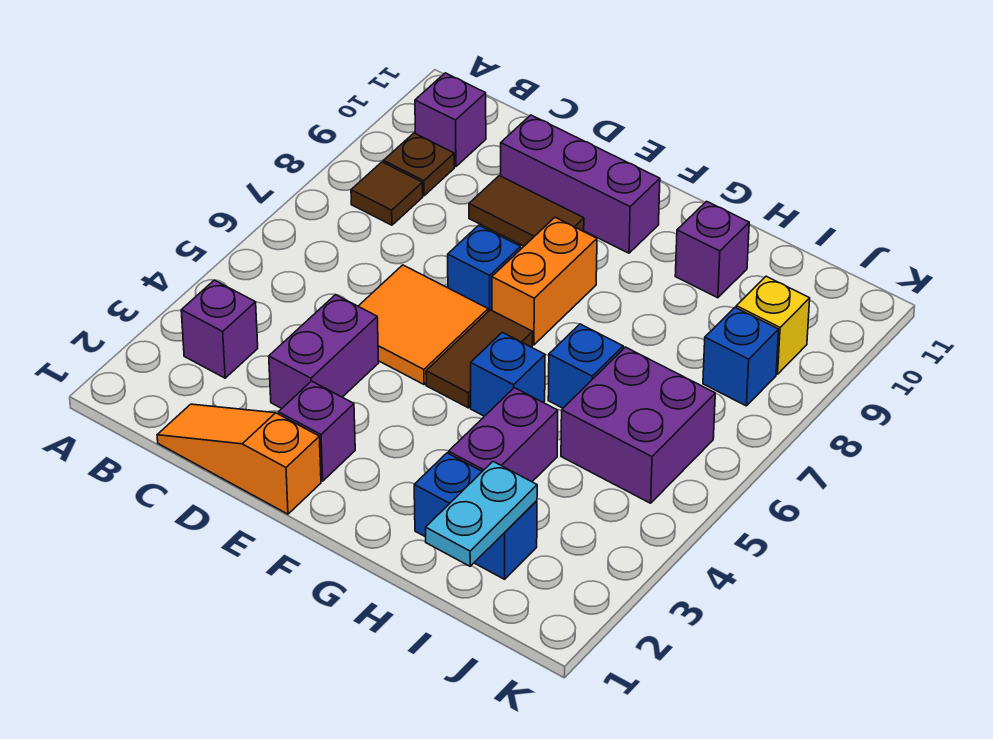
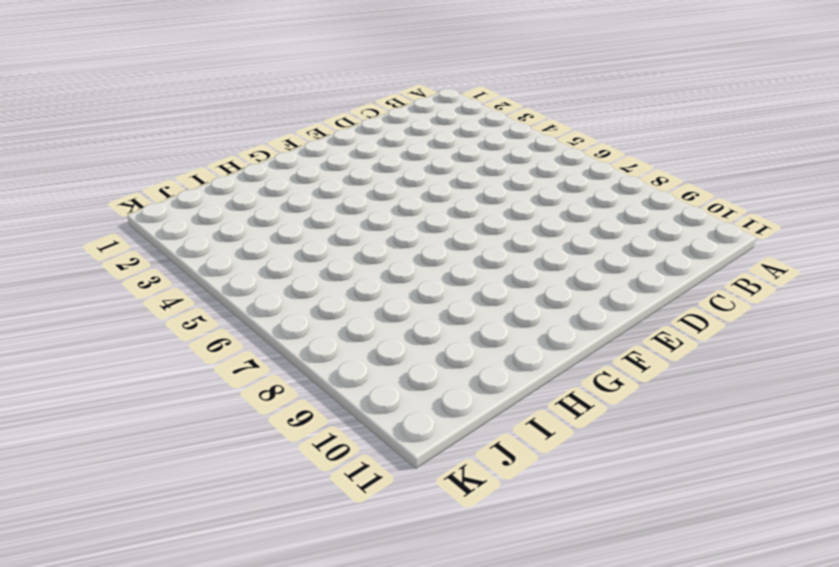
none -> purple 1x1 brick [181,280,258,378]
none -> brown 1x1 tile [351,162,423,225]
none -> brown 1x1 plate [383,133,454,196]

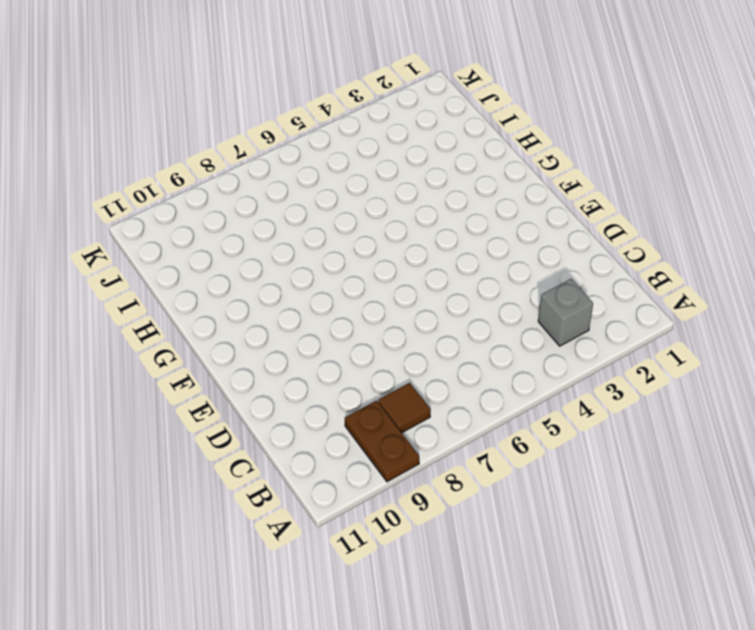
brown 1x2 plate [345,401,419,482] -> brown 1x1 plate [383,133,454,196]
grey 1x1 brick [538,279,593,346] -> purple 1x1 brick [181,280,258,378]
none -> purple 1x1 brick [415,73,486,167]
none -> orange 1x3 slope [157,404,321,514]
none -> purple 1x2 brick [269,295,379,408]

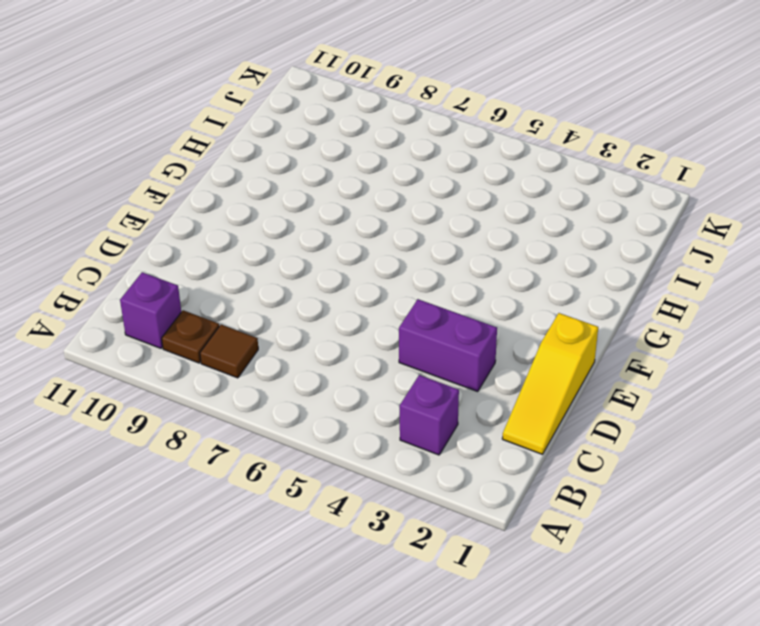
yellow 1x3 slope [502,313,598,454] -> orange 1x3 slope [157,404,321,514]
none -> orange 2x2 tile [358,265,488,384]
none -> brown 1x2 tile [469,176,584,246]
none -> purple 1x3 brick [501,115,660,253]

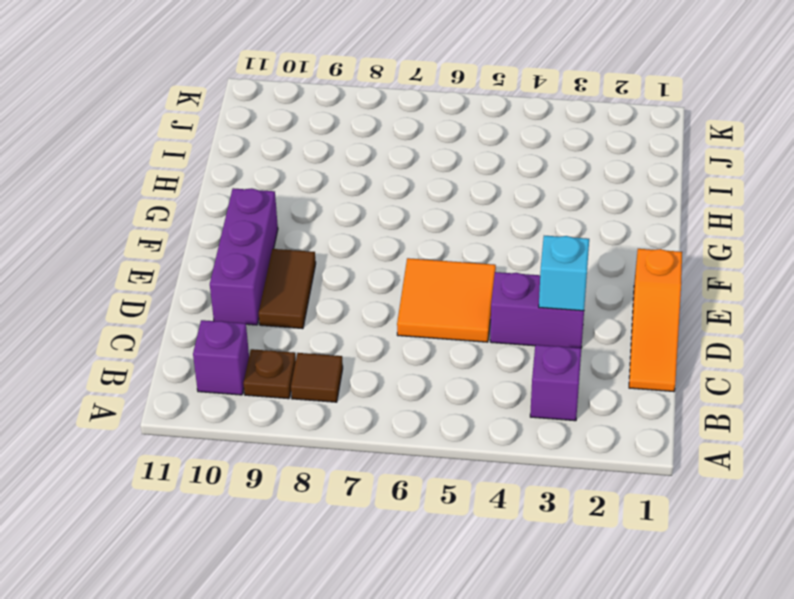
cyan 1x1 brick [539,236,589,311] -> none
none -> purple 1x1 brick [278,381,355,481]
none -> blue 1x1 brick [448,225,521,311]
none -> brown 1x2 tile [426,310,533,408]

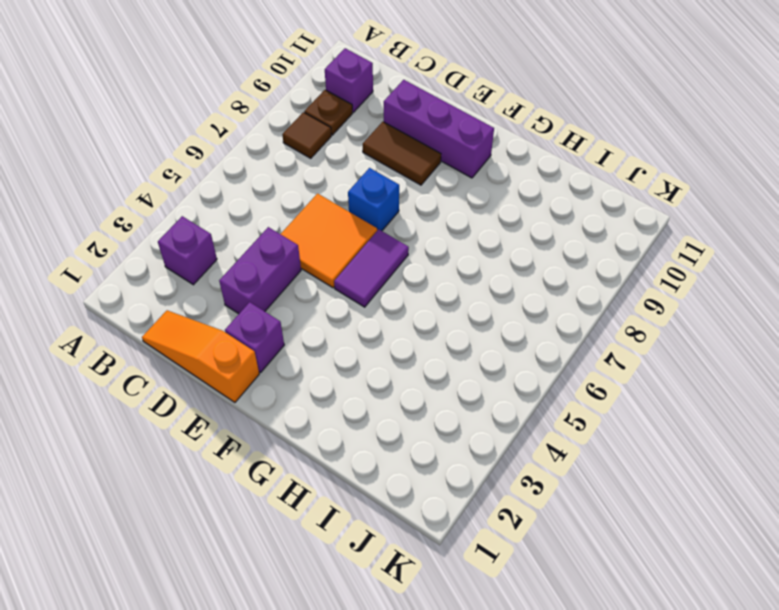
purple 1x2 tile [334,229,409,307] -> brown 1x2 tile [426,310,533,408]
none -> orange 1x2 brick [492,217,597,345]
none -> blue 1x1 brick [471,332,545,416]
none -> blue 1x2 brick [414,453,537,579]

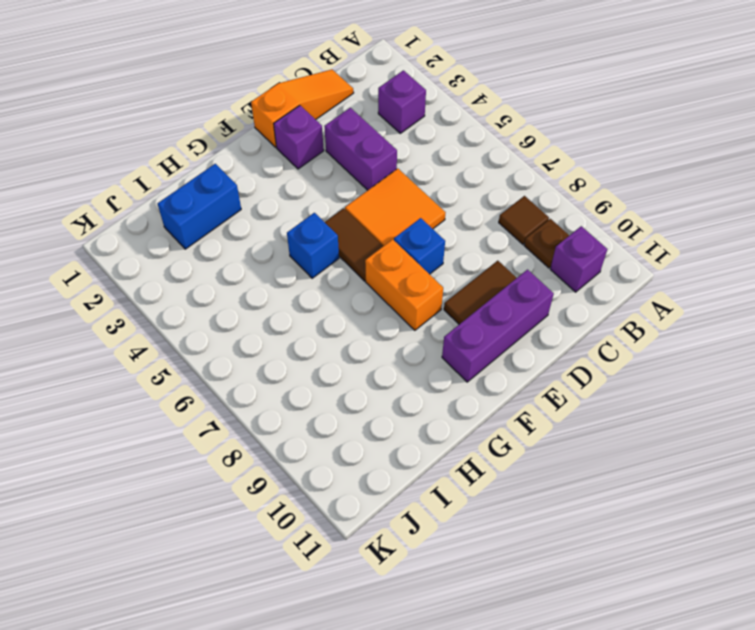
none -> purple 1x2 brick [449,388,558,482]
none -> blue 1x1 brick [548,324,623,408]
none -> purple 1x1 brick [675,201,749,298]

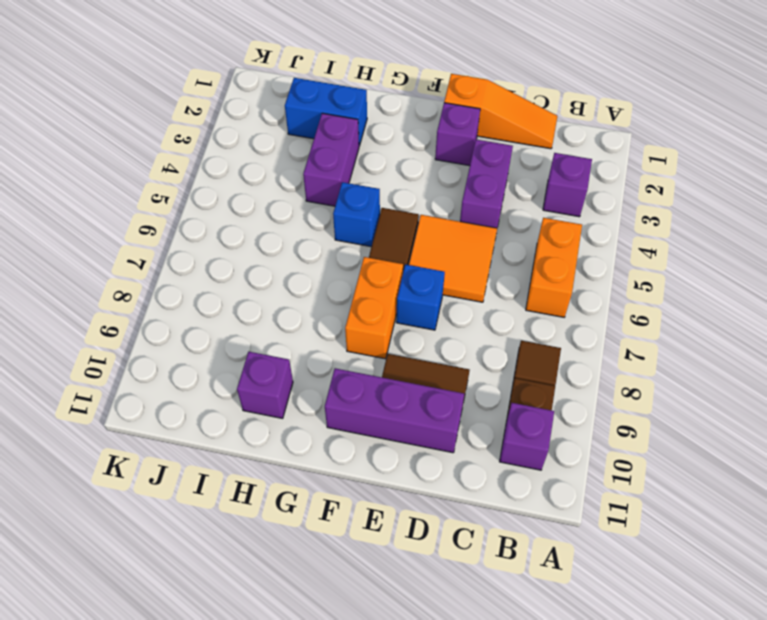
orange 1x2 brick [526,218,582,317] -> none
none -> blue 1x1 brick [548,324,623,408]
none -> purple 2x2 brick [561,347,715,503]
none -> blue 1x1 brick [703,308,779,406]

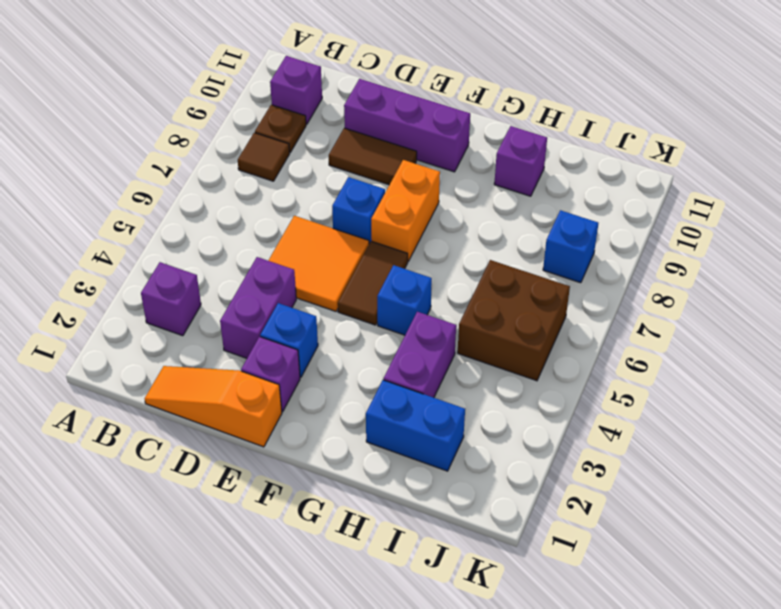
blue 1x1 brick [260,303,318,377] -> blue 1x1 brick moved to [548,324,623,408]
brown 2x2 brick [458,260,570,381] -> purple 2x2 brick [561,347,715,503]
none -> yellow 1x1 brick [736,276,810,374]
none -> cyan 1x2 plate [426,462,537,566]

